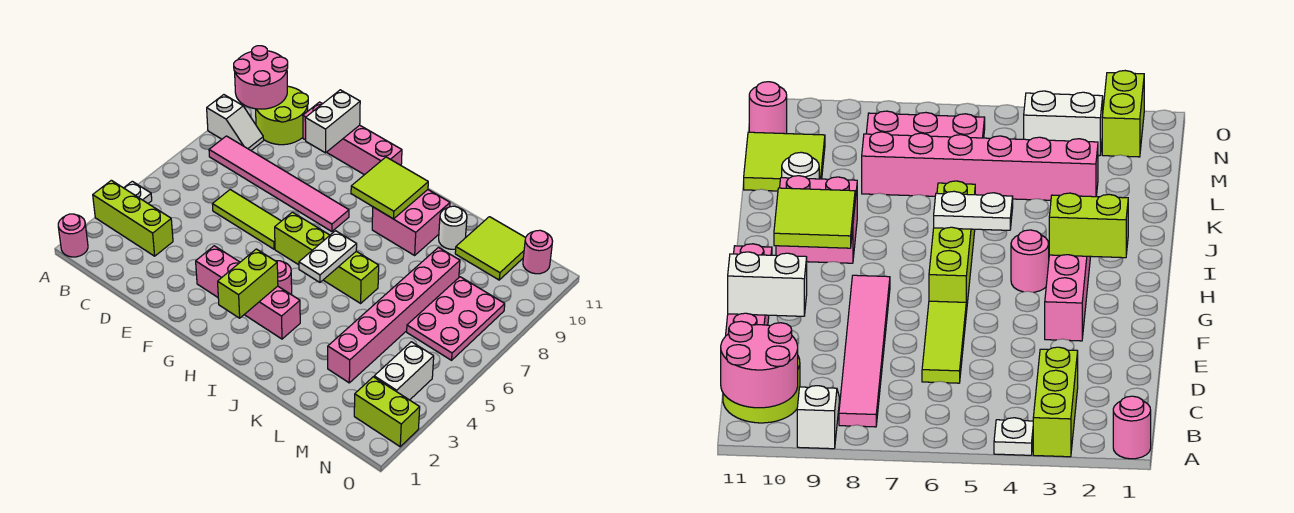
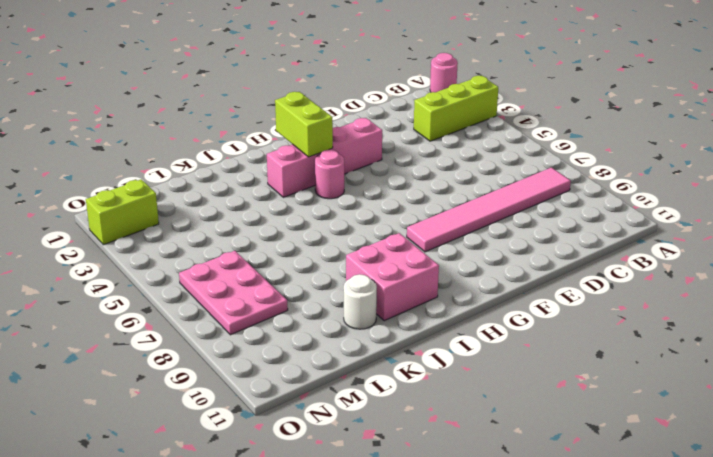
none -> white 1x1 plate [124,181,152,203]
none -> white 1x2 slope [207,95,264,150]
none -> lime 2x2 round brick [256,86,308,145]

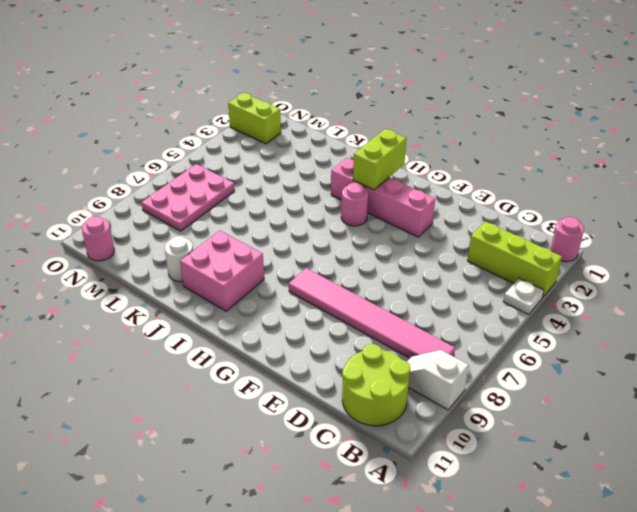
none -> lime 1x3 tile [212,190,281,249]
none -> pink 1x4 brick [303,102,402,175]
none -> lime 1x4 brick [275,212,379,303]

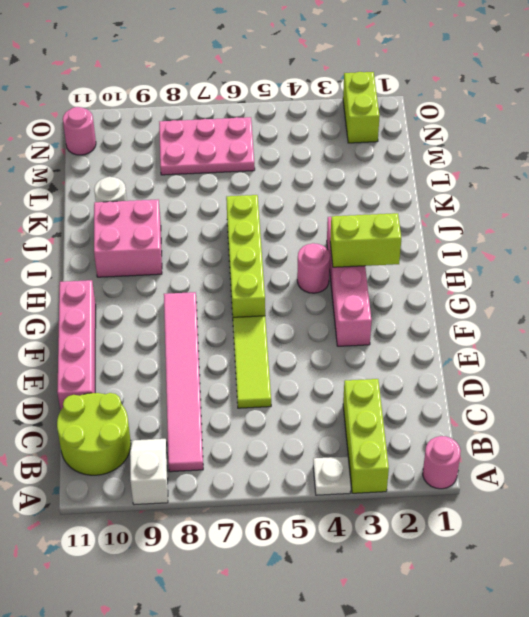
none -> pink 1x6 brick [328,248,460,383]
none -> lime 2x2 tile [455,217,526,280]
none -> white 1x2 brick [374,342,434,400]

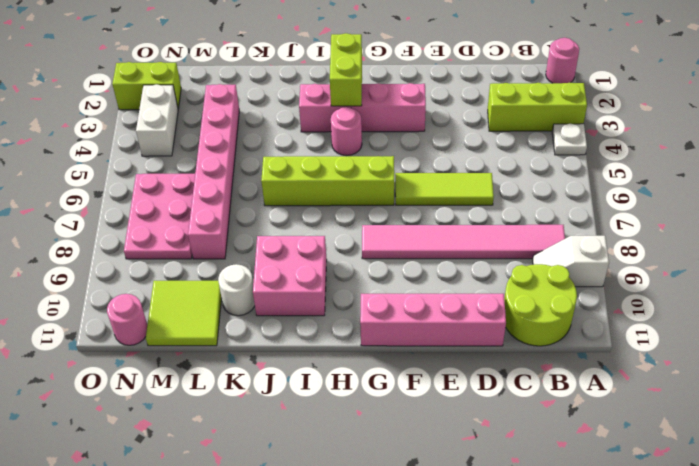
none -> pink 2x2 round brick [234,46,288,109]
none -> white 1x2 brick [305,90,360,153]
none -> lime 2x2 tile [351,157,428,219]

